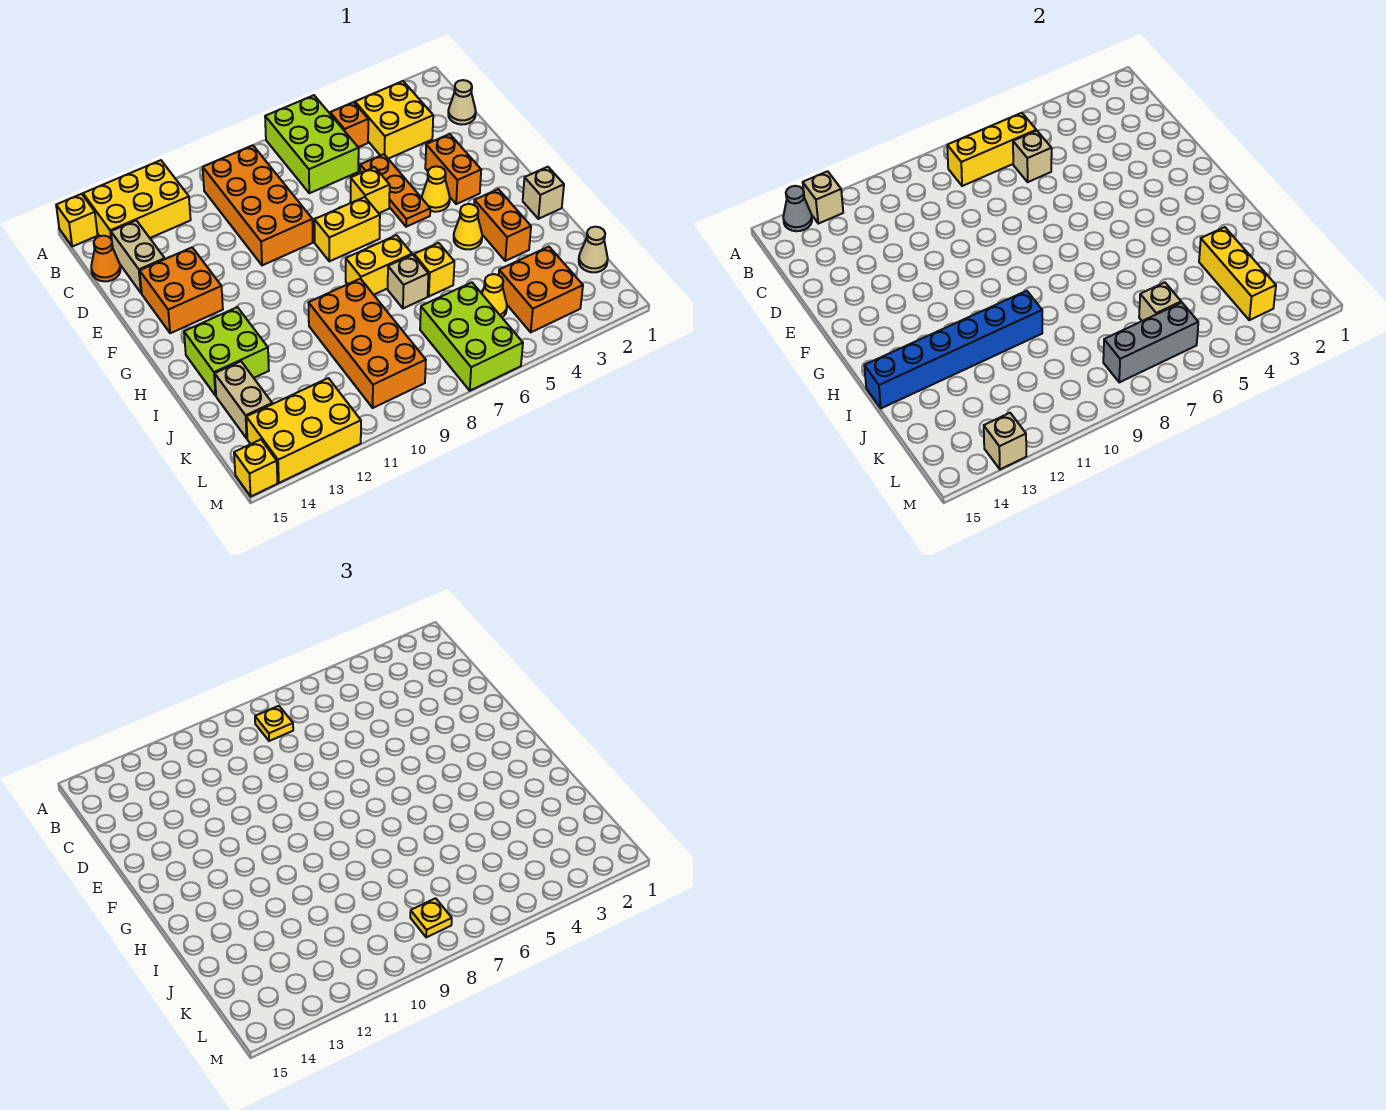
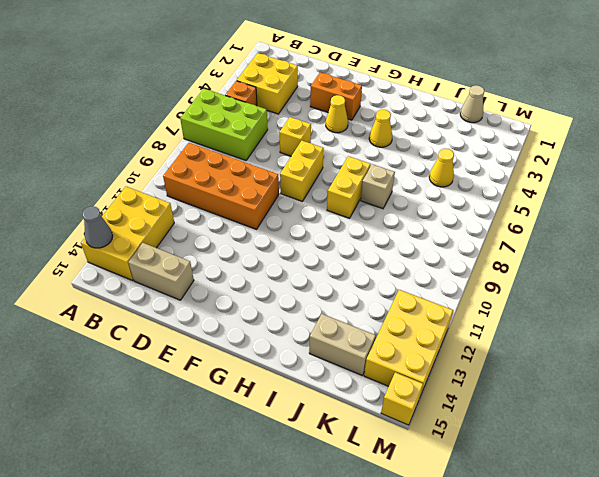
none -> yellow 1x1 brick [56,194,98,247]
none -> tan 1x1 cone [448,80,476,125]
none -> orange 1x1 cone [91,236,120,281]
none -> orange 1x3 plate [360,154,430,227]

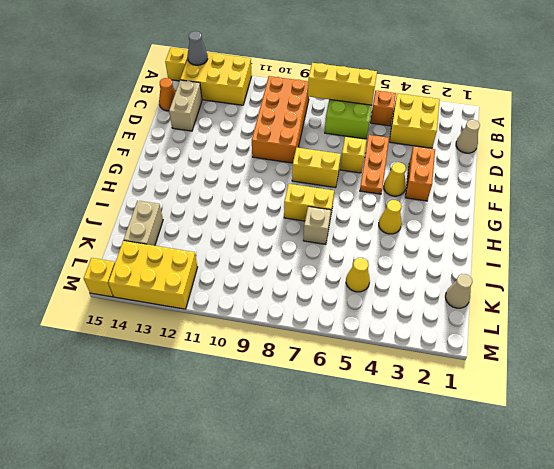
none -> orange 2x2 brick [140,248,223,333]
none -> tan 1x1 brick [523,167,564,219]
none -> orange 1x2 brick [474,189,531,261]
none -> lime 2x2 brick [184,307,269,396]

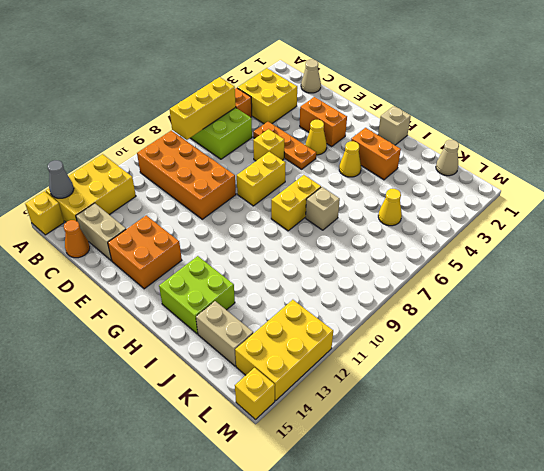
none -> yellow 1x1 brick [414,243,454,296]
none -> orange 2x4 brick [309,279,426,408]
none -> orange 2x2 brick [499,247,583,332]
none -> lime 2x3 brick [420,282,523,391]

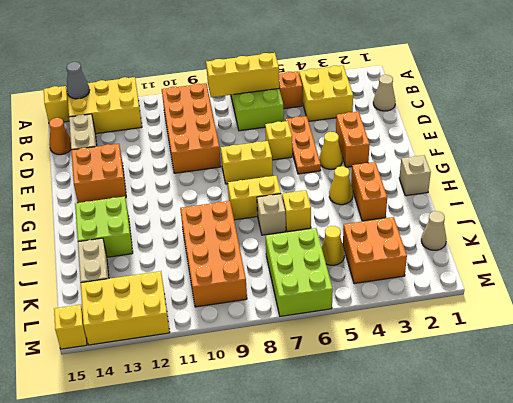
none -> tan 1x1 brick [803,171,843,224]
none -> tan 1x1 brick [1013,131,1052,182]
none -> blue 1x6 brick [864,291,1042,408]
none -> yellow 1x3 brick [1199,227,1276,320]

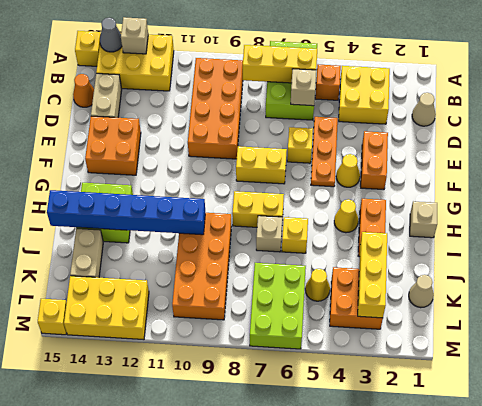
none -> tan 1x1 brick [1139,282,1181,321]
none -> grey 1x3 brick [1103,303,1198,382]
none -> tan 1x1 brick [984,413,1026,469]
none -> yellow 1x1 plate [255,706,293,741]

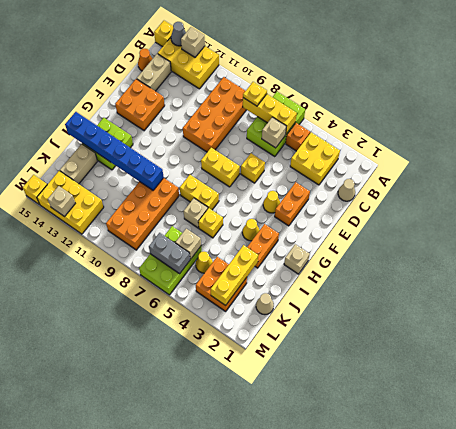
grey 1x2 brick [149,233,190,274] -> grey 1x3 brick [1103,303,1198,382]
none -> orange 1x3 plate [360,154,430,227]
none -> yellow 1x1 plate [410,898,452,937]

